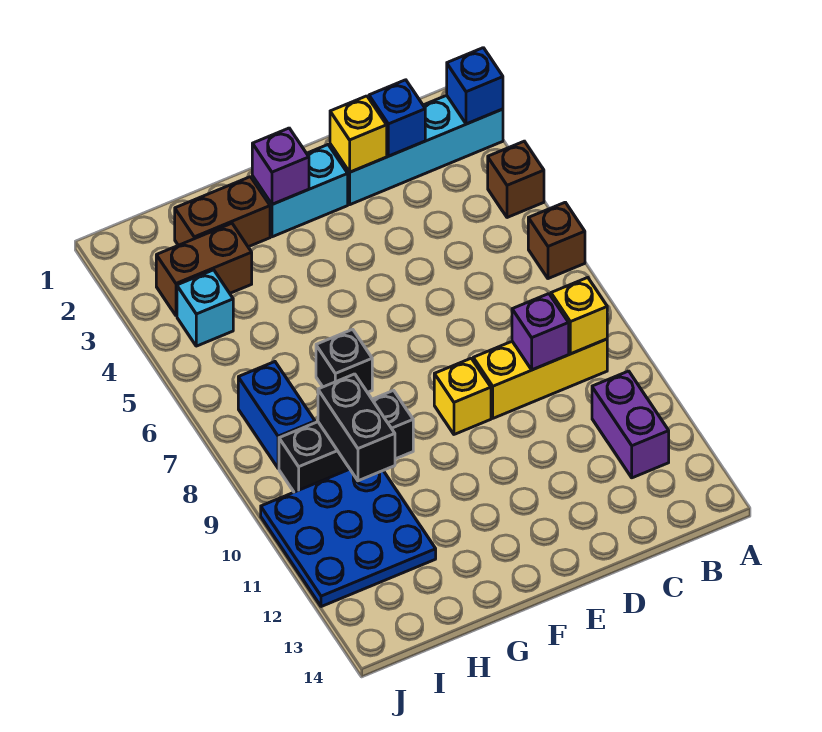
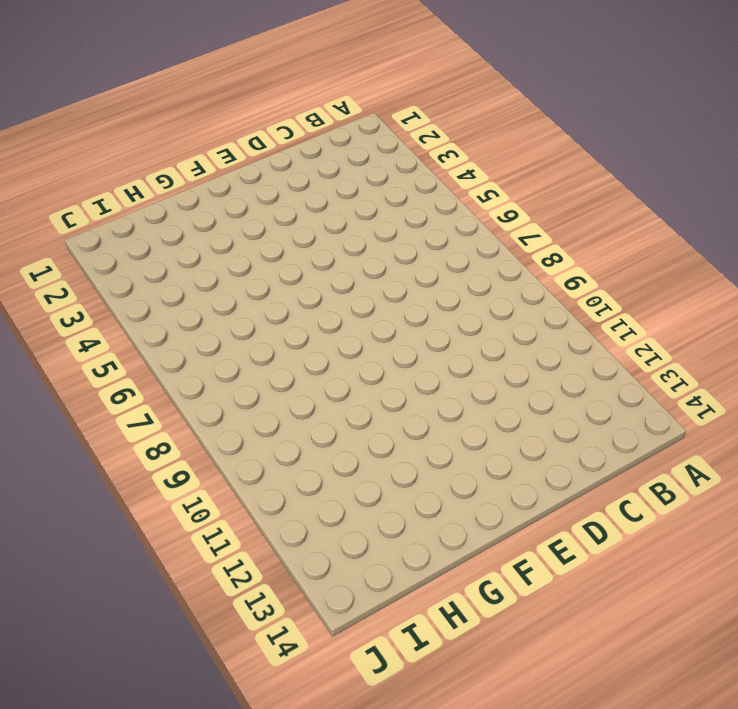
none -> cyan 1x4 brick [330,95,503,205]
none -> brown 1x1 brick [488,141,544,218]
none -> brown 1x1 brick [528,202,585,279]

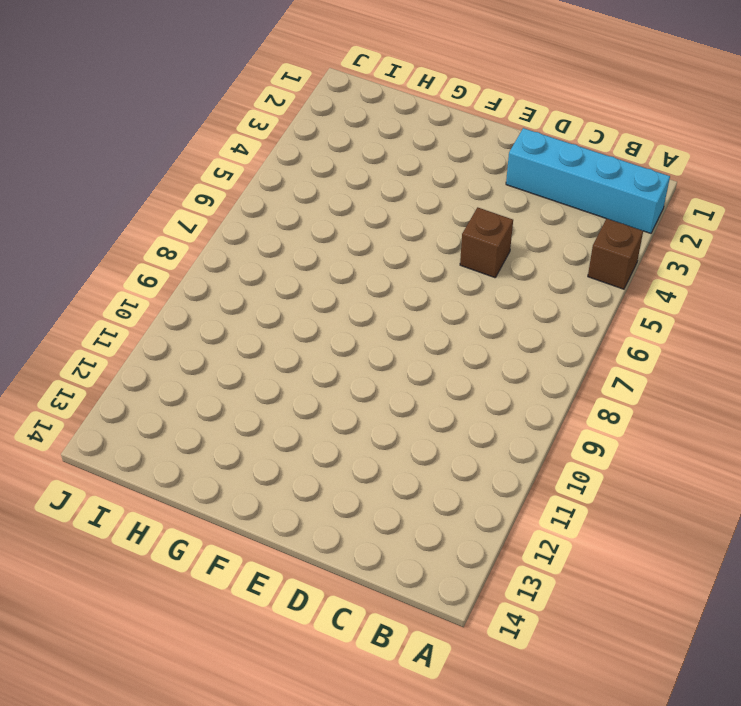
brown 1x1 brick [460,207,513,278] -> brown 1x1 brick moved to [528,202,585,279]
none -> yellow 1x3 brick [473,339,607,418]
none -> purple 1x2 brick [592,371,669,478]
none -> cyan 1x2 brick [252,145,348,237]

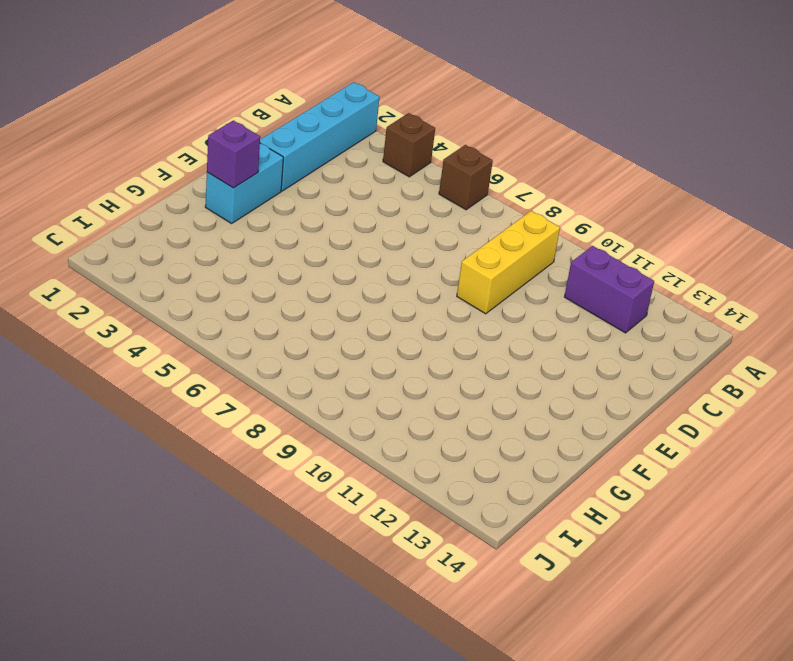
none -> yellow 1x1 brick [434,358,491,434]
none -> brown 1x2 brick [175,177,270,247]
none -> black 1x1 brick [316,329,372,392]

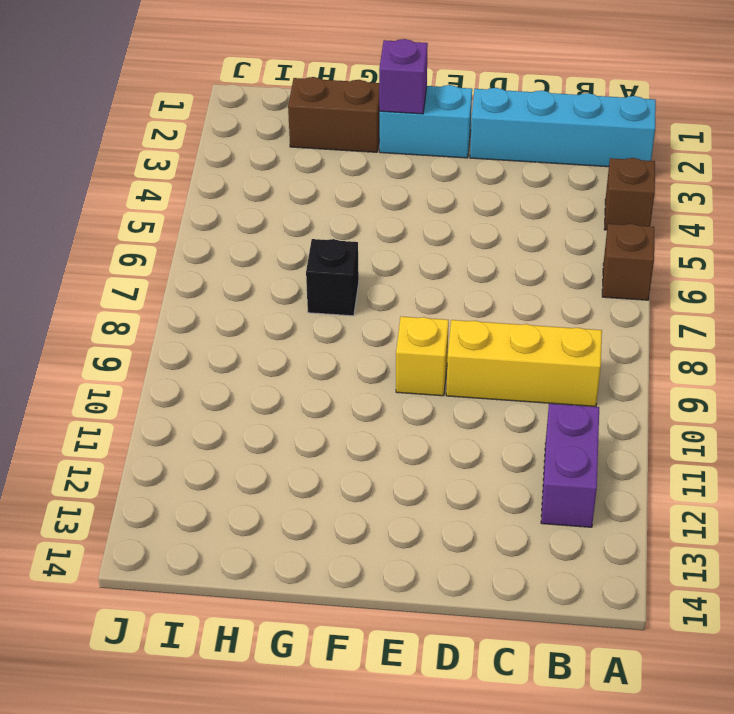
none -> black 1x3 brick [279,390,413,492]
none -> brown 1x2 brick [156,223,252,316]
none -> blue 3x3 plate [261,469,436,607]

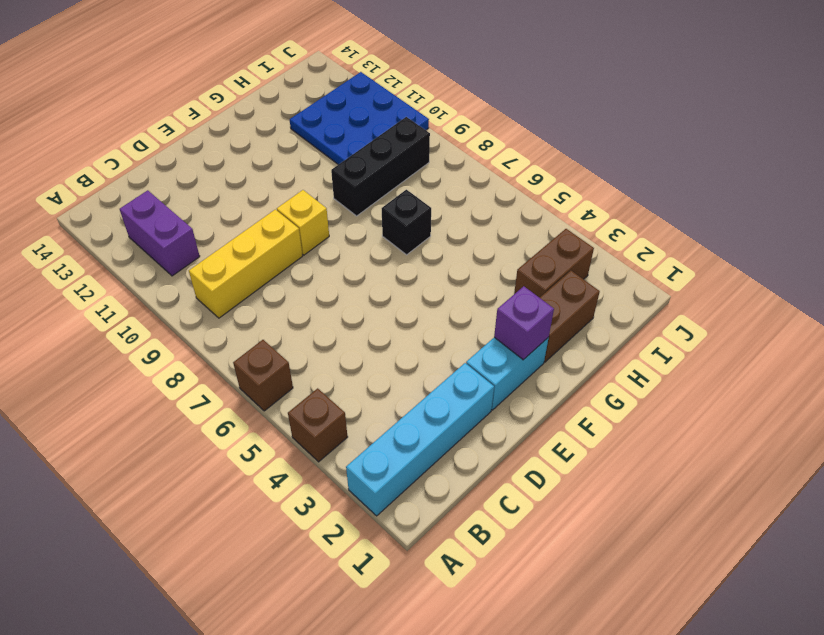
none -> cyan 1x1 brick [177,270,233,346]
none -> blue 1x2 brick [238,362,315,468]
none -> blue 1x1 brick [447,48,503,124]

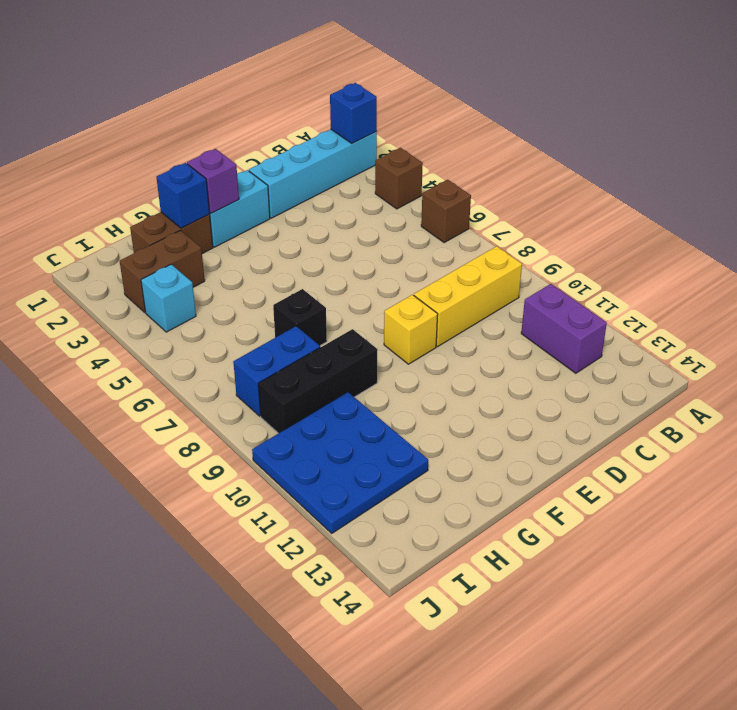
blue 1x1 brick [156,163,210,228] -> blue 1x1 brick moved to [369,80,425,156]
blue 1x2 brick [233,326,320,416] -> blue 1x2 brick turned to [238,362,315,468]
none -> yellow 1x1 brick [551,278,607,354]
none -> purple 1x1 brick [512,294,569,370]
none -> yellow 1x1 brick [330,96,387,172]

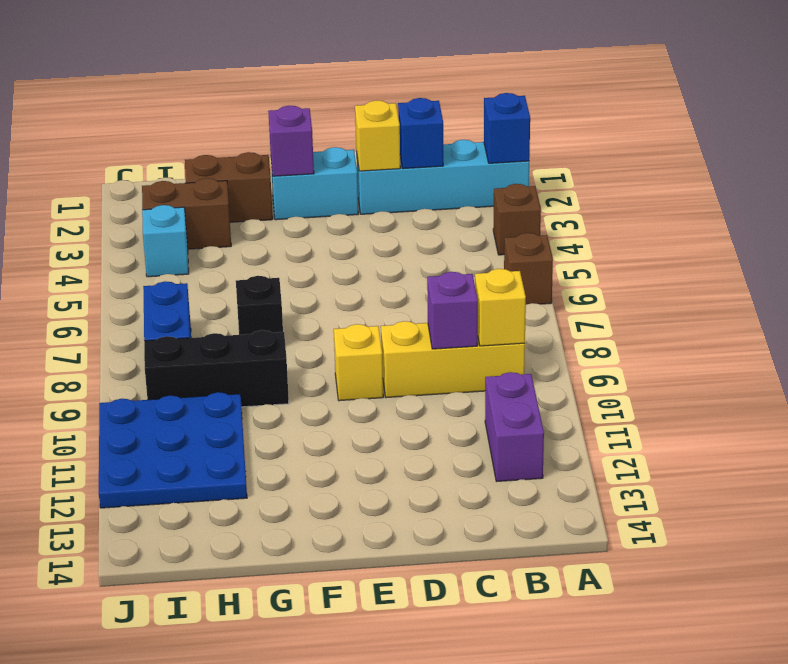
none -> black 1x2 brick [318,374,395,481]

